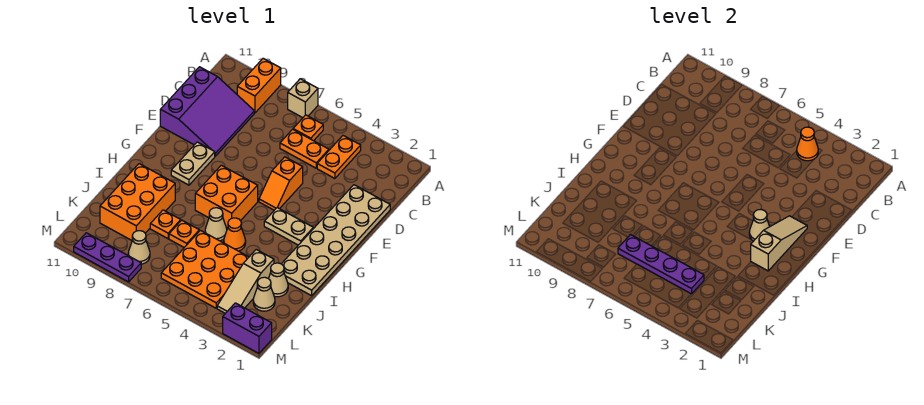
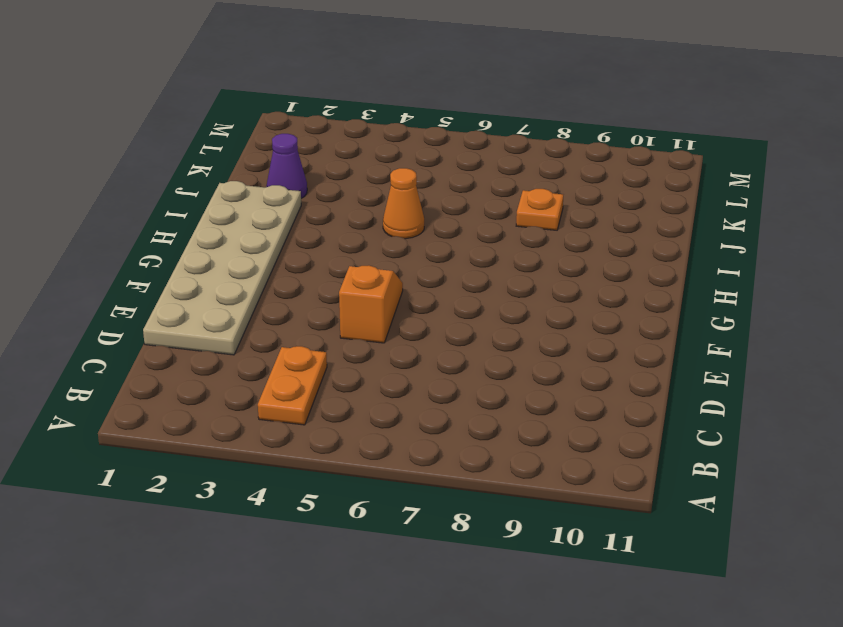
purple 1x1 cone [266,134,307,198] -> tan 1x1 cone [269,263,288,297]
none -> tan 1x1 brick [288,79,318,118]
none -> orange 1x2 brick [237,58,281,113]
none -> orange 1x1 plate [293,115,323,141]

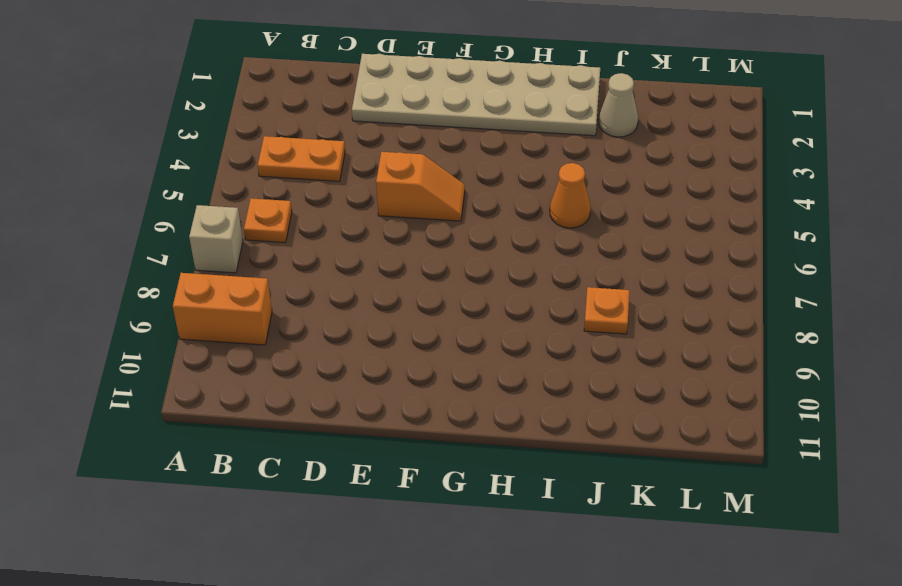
none -> orange 1x2 plate [280,129,329,168]
none -> purple 3x3 slope [160,67,254,156]
none -> tan 1x2 plate [171,142,215,185]

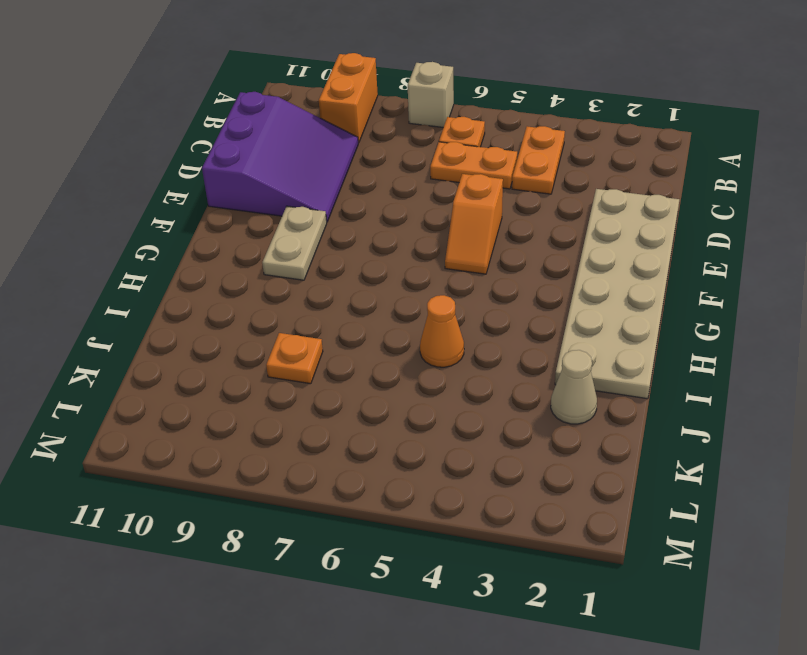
none -> tan 1x2 plate [264,208,313,245]
none -> orange 2x2 brick [195,165,258,228]
none -> tan 1x1 cone [205,208,227,241]

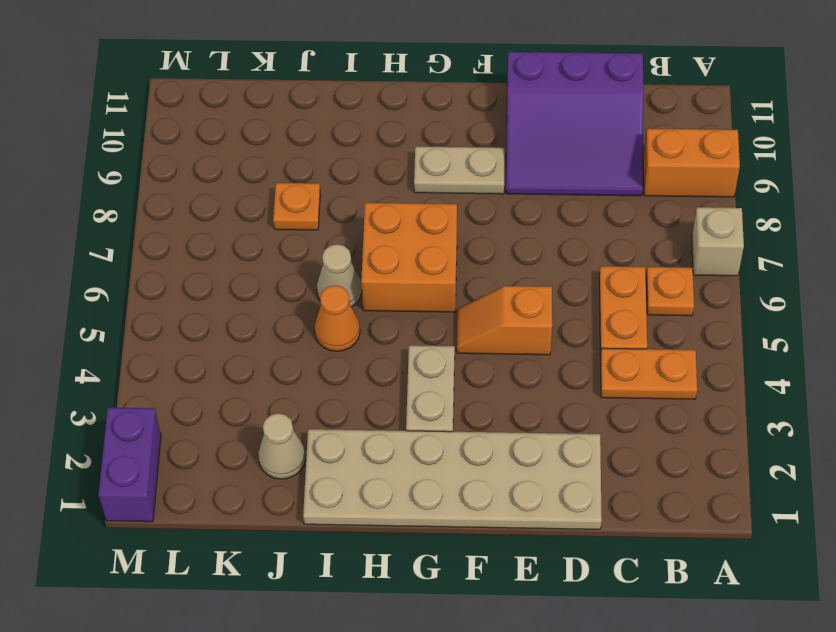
none -> orange 2x3 brick [100,164,175,240]
none -> tan 1x3 slope [217,250,274,313]
none -> orange 3x3 plate [161,230,249,308]

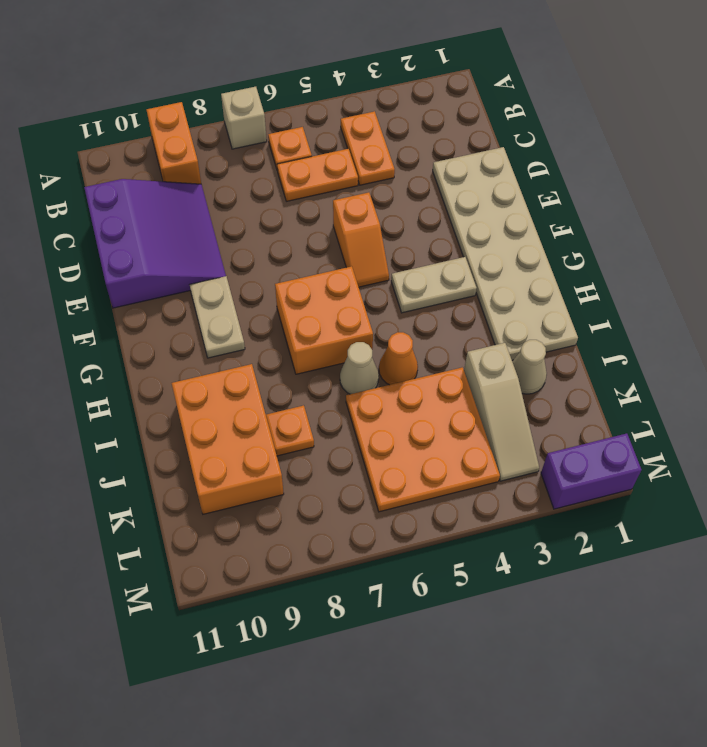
none -> orange 1x1 plate [169,220,199,247]
none -> tan 1x1 cone [253,277,275,311]
none -> tan 1x1 cone [128,231,150,264]

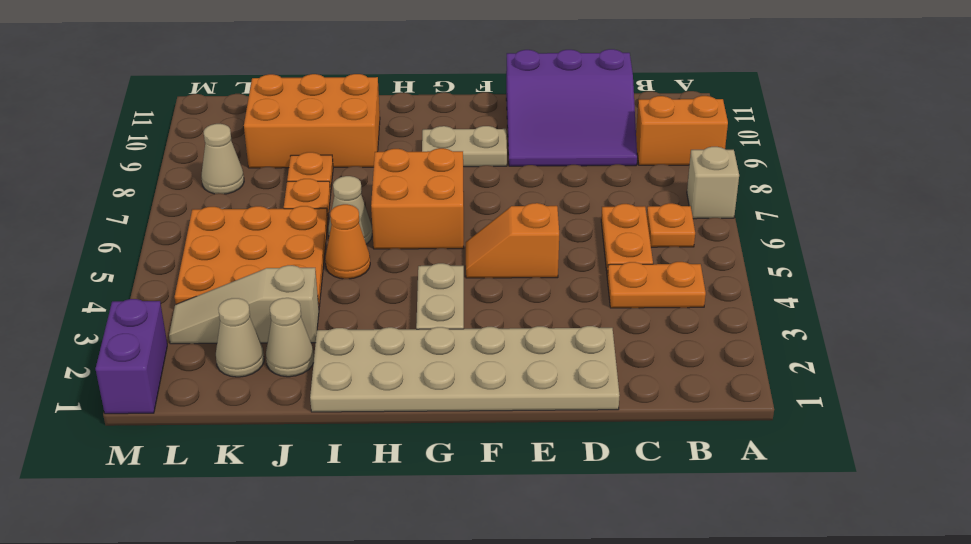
none -> purple 1x3 plate [74,233,141,282]
none -> orange 1x1 cone [797,127,818,161]
none -> tan 1x3 slope [751,216,807,271]

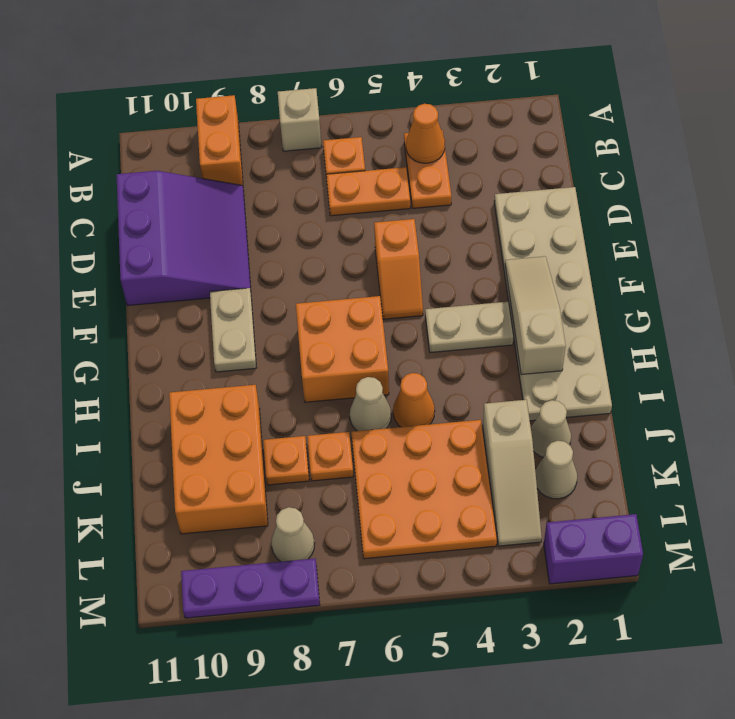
none -> tan 1x1 cone [749,209,770,241]
none -> purple 1x4 plate [618,235,704,294]

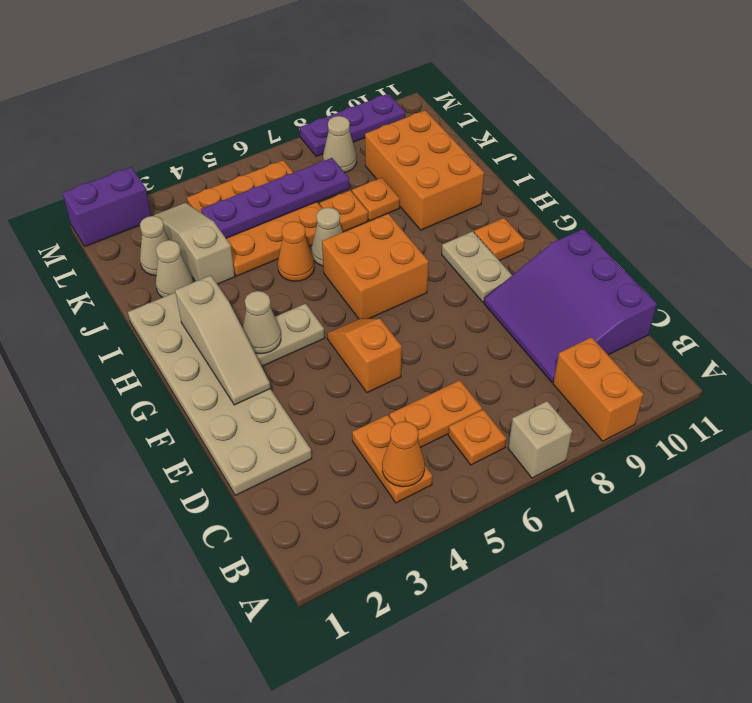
orange 1x1 plate [474,218,525,261] -> none

